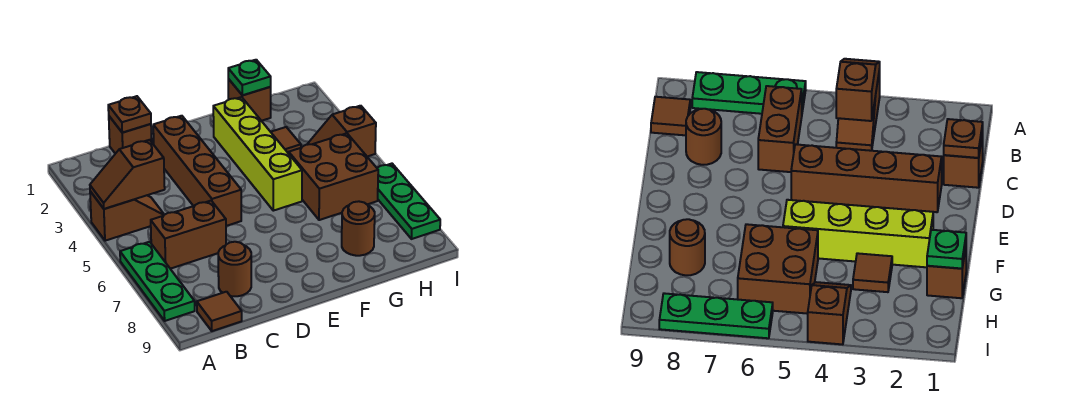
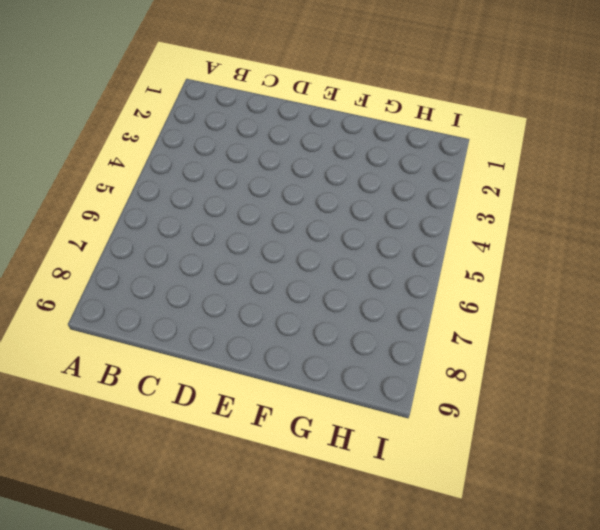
none -> brown 1x2 slope [90,191,164,241]
none -> green 1x3 plate [120,242,195,321]
none -> brown 1x2 brick [151,201,226,269]

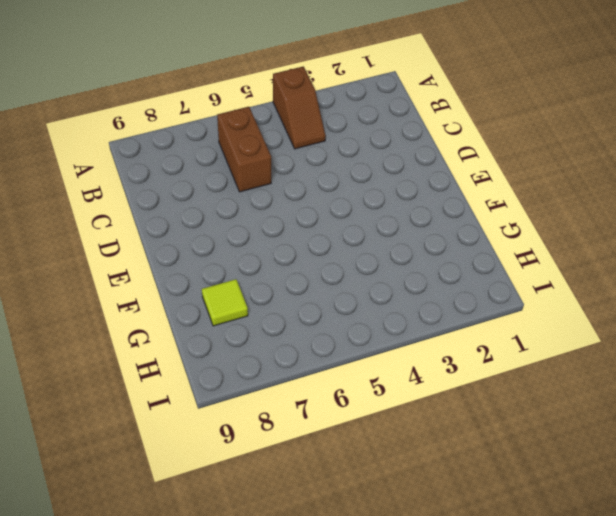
lime 1x1 tile [202,279,248,326] -> brown 1x1 round brick [342,201,375,256]
none -> green 1x3 plate [120,242,195,321]
none -> brown 1x1 tile [197,292,242,331]
none -> brown 1x1 brick [109,116,152,154]

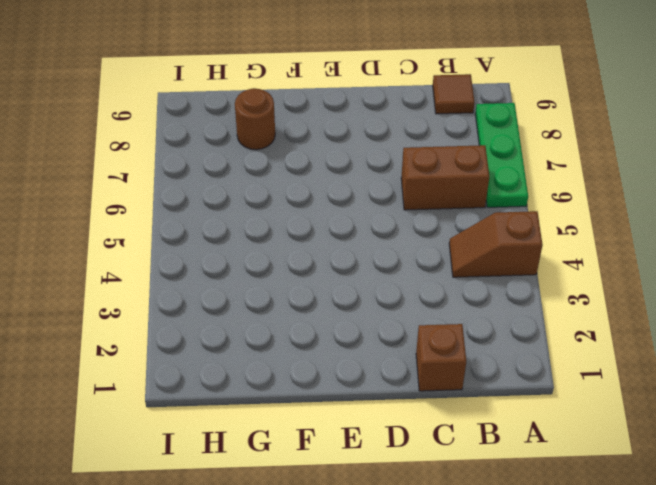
none -> brown 1x1 round brick [218,242,251,296]
none -> brown 1x4 brick [153,116,241,226]
none -> lime 1x4 brick [213,97,302,211]

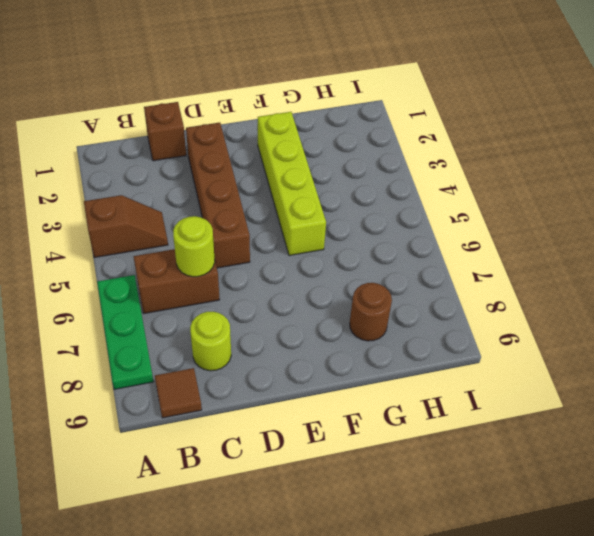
lime 1x1 round brick [173,216,215,277] -> none
lime 1x1 round brick [190,312,231,371] -> brown 1x1 round brick [218,242,251,296]
none -> brown 1x1 brick [228,79,271,121]
none -> brown 1x1 tile [271,127,301,154]
none -> brown 2x2 brick [289,133,378,220]

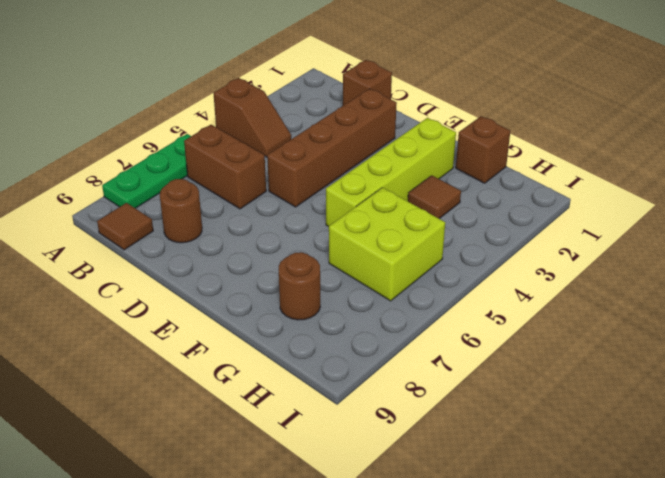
lime 2x2 brick [329,188,445,301] -> brown 2x2 brick [289,133,378,220]
none -> brown 1x2 slope [307,106,376,157]
none -> green 1x3 plate [377,164,440,239]
none -> brown 1x2 slope [90,140,165,209]

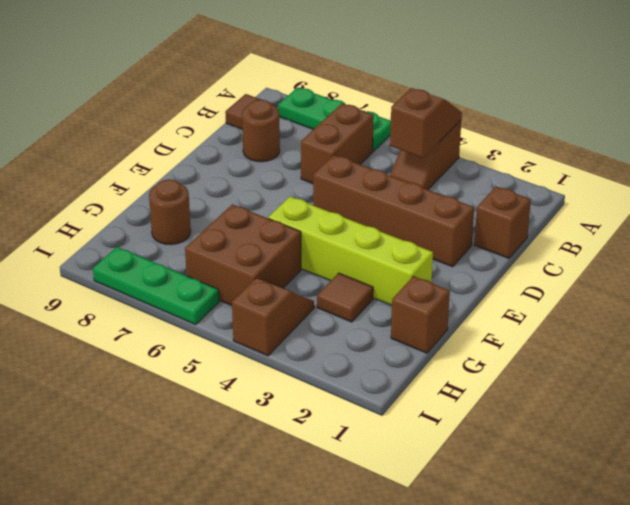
none -> brown 1x1 plate [108,96,151,133]
none -> green 1x1 plate [228,60,271,95]

